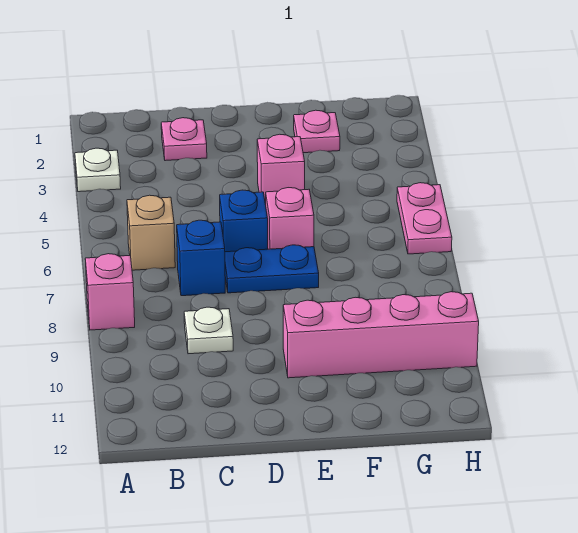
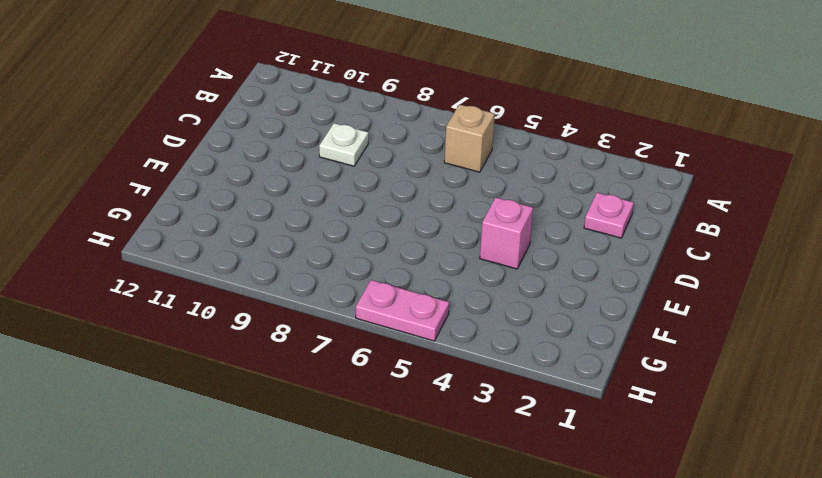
none -> white 1x1 plate [75,148,121,192]
none -> pink 1x1 brick [85,254,135,330]
none -> blue 1x1 brick [177,220,225,296]

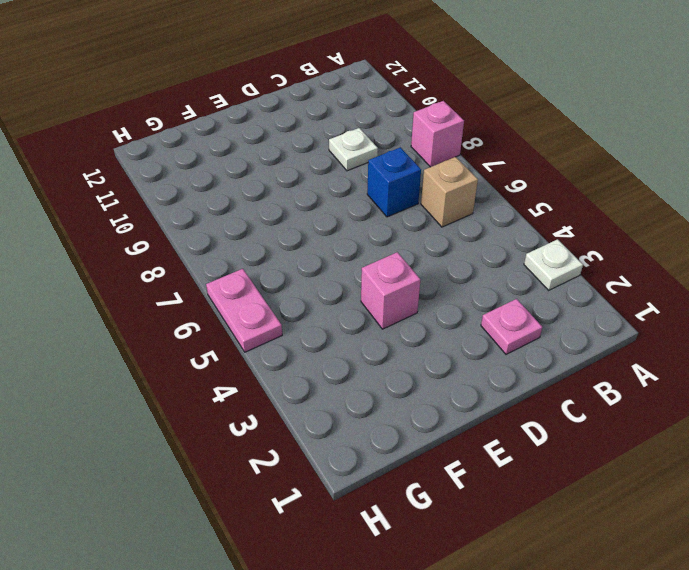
none -> blue 1x1 brick [220,190,268,252]
none -> blue 1x2 plate [225,245,319,293]
none -> pink 1x1 brick [266,188,314,249]

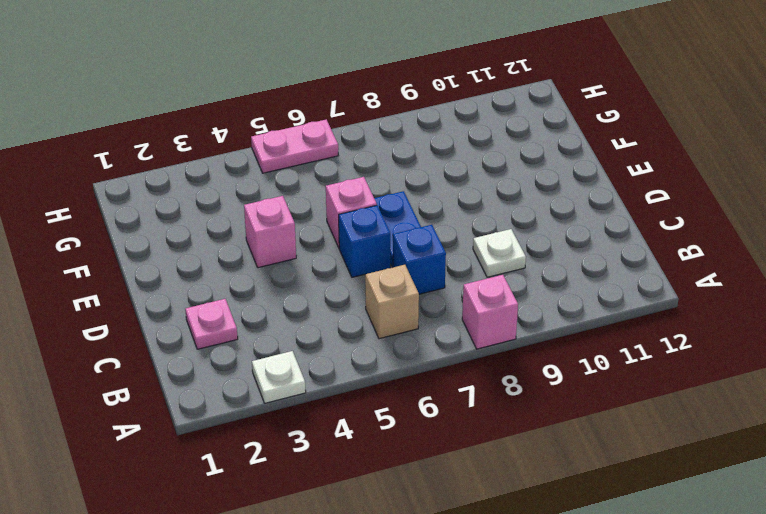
none -> pink 1x4 brick [283,292,479,378]
none -> pink 1x1 plate [294,110,340,153]

